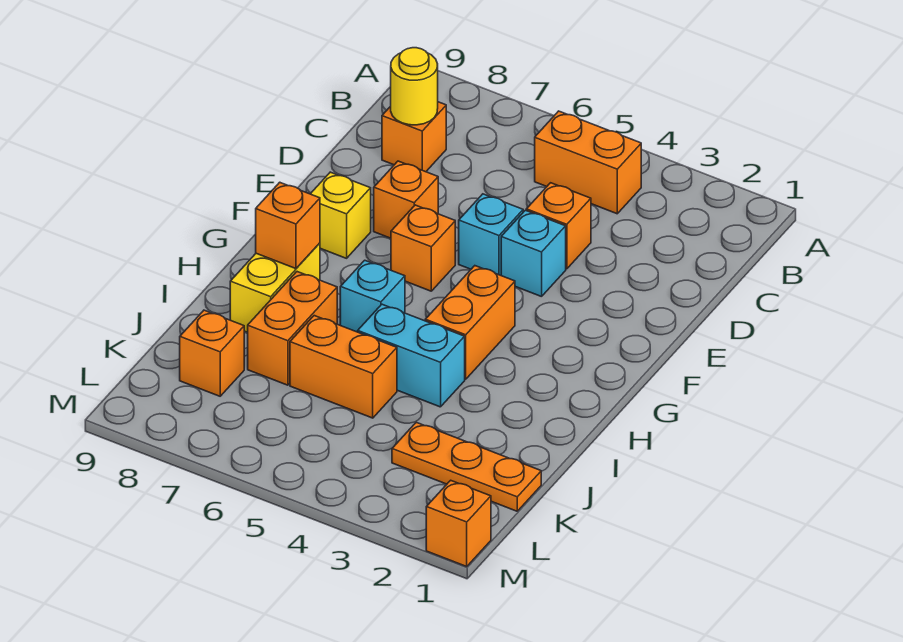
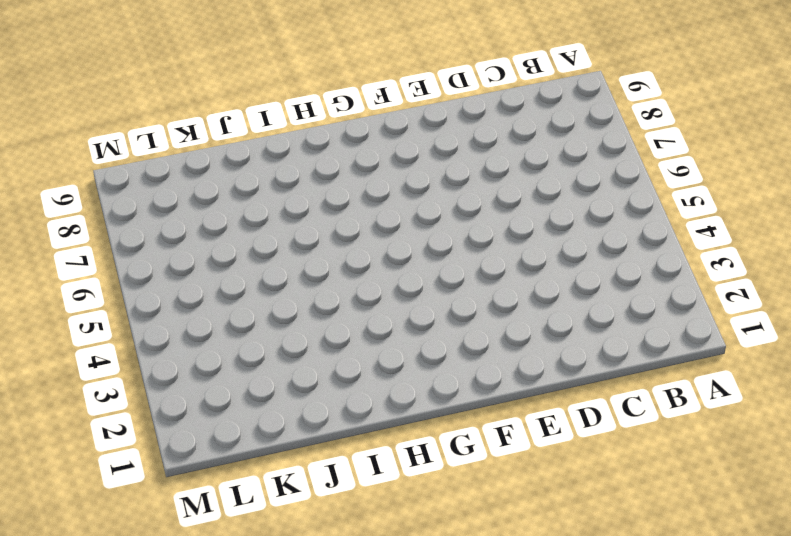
none -> orange 1x2 brick [535,111,641,214]
none -> orange 1x1 brick [382,102,446,172]
none -> orange 1x1 brick [526,183,591,269]

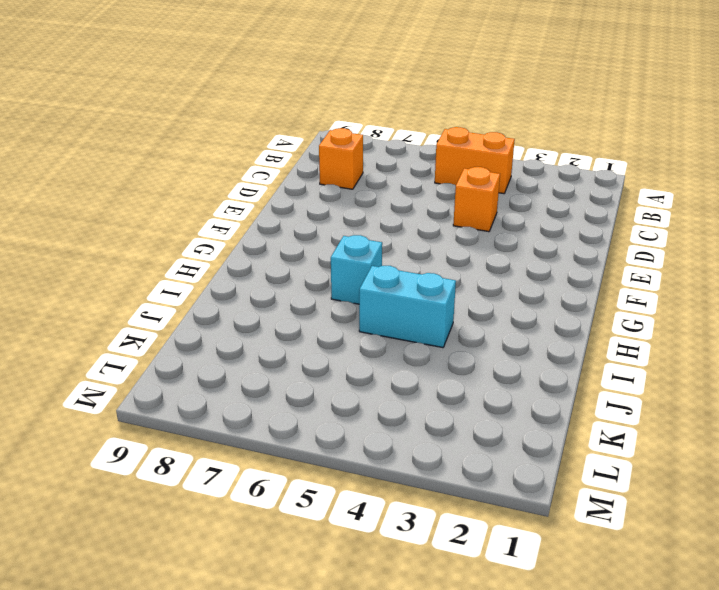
none -> cyan 1x1 brick [501,210,566,297]
none -> cyan 1x1 brick [459,194,523,275]
none -> orange 1x1 brick [374,161,438,238]

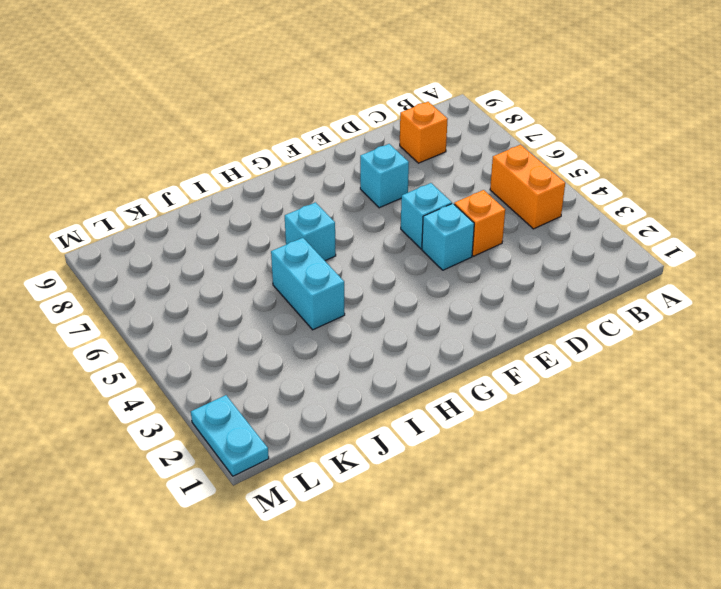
cyan 1x1 brick [360,144,409,208] -> orange 1x1 brick [374,161,438,238]
cyan 1x2 plate [191,395,269,476] -> orange 1x1 brick [426,480,491,567]
none -> orange 1x1 brick [391,205,455,291]
none -> yellow 1x1 brick [311,172,371,258]
none -> orange 1x2 brick [425,266,515,379]

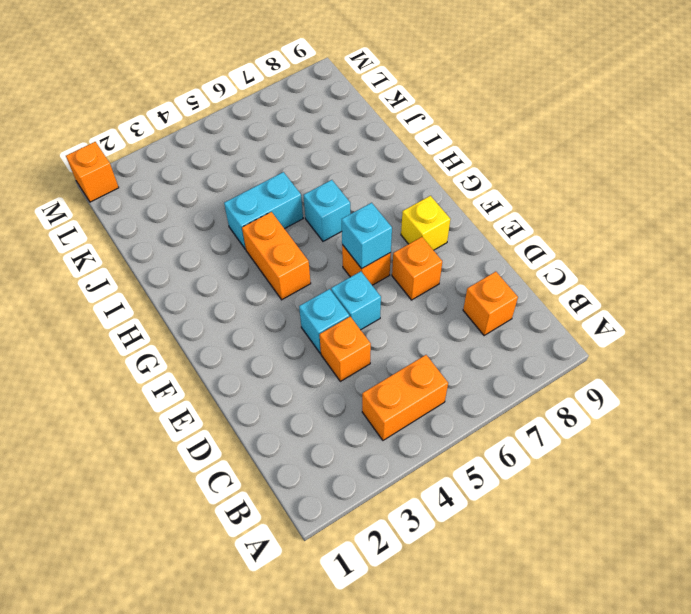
cyan 1x1 brick [342,203,392,269] -> none
none -> yellow 1x2 brick [230,243,320,332]
none -> orange 1x2 brick [248,272,337,385]
none -> orange 1x2 brick [290,316,397,418]

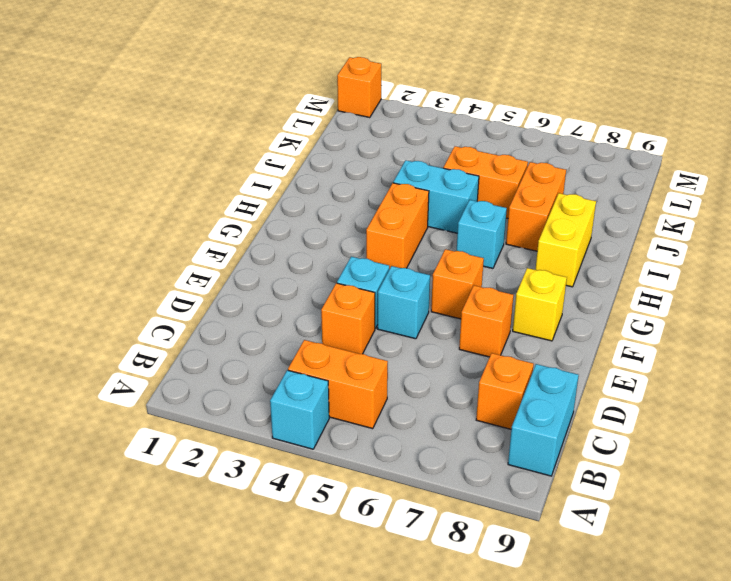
cyan 1x1 brick [270,370,329,449] -> none
cyan 1x2 brick [508,364,579,476] -> none
none -> orange 1x3 plate [392,422,541,511]
none -> orange 1x1 brick [180,310,244,396]
none -> yellow 1x1 round brick [391,48,438,125]

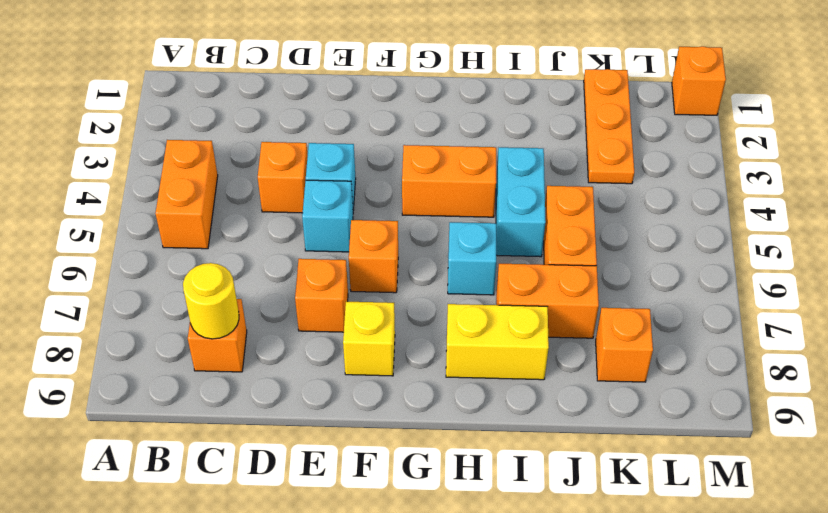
none -> orange 1x1 brick [256,182,320,269]

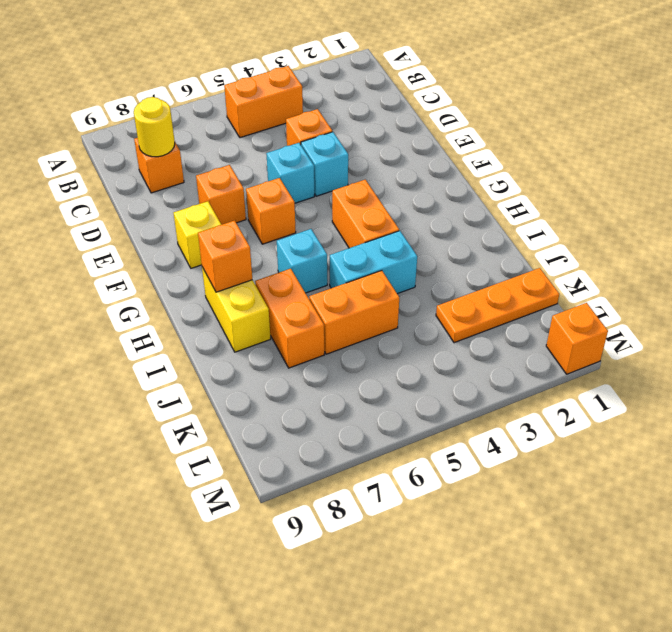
none -> orange 1x1 brick [180,310,244,396]

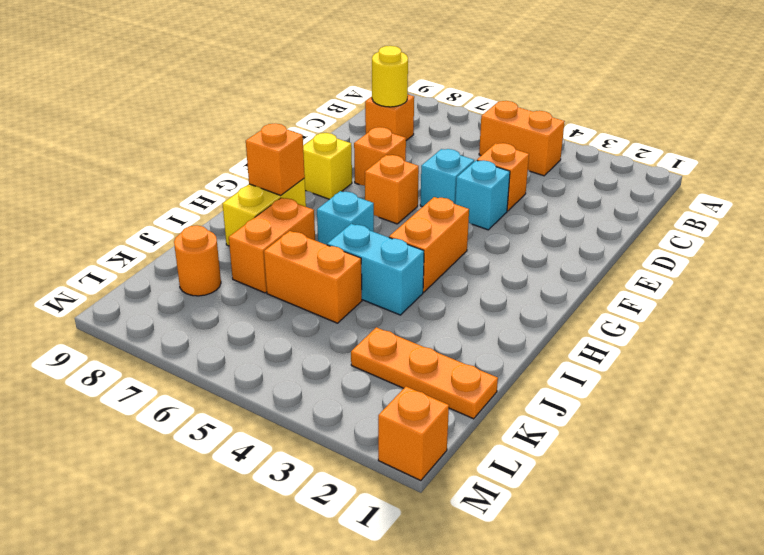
orange 1x1 round brick [174,226,221,296] -> orange 1x1 brick [180,310,244,396]

